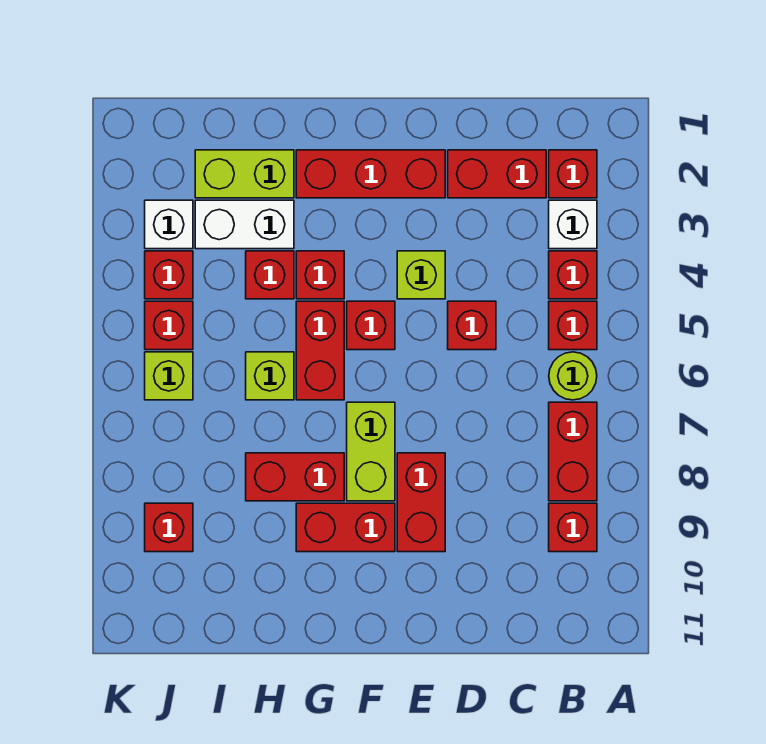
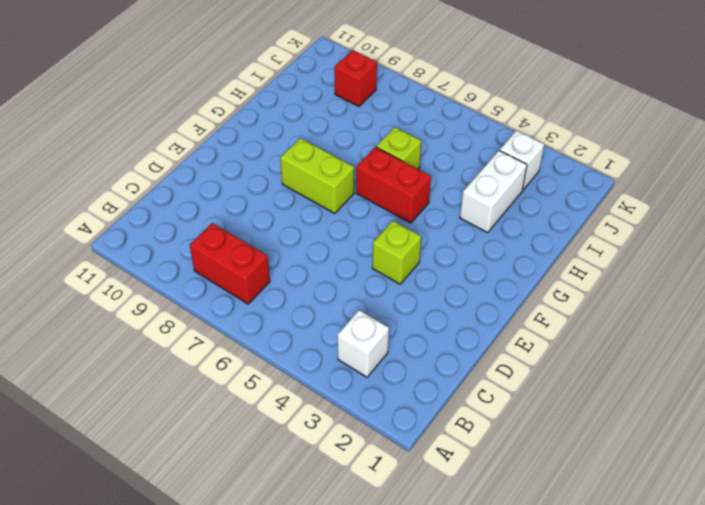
none -> red 1x1 brick [549,150,597,198]
none -> red 1x1 brick [549,251,597,299]
none -> red 1x1 brick [549,301,597,350]

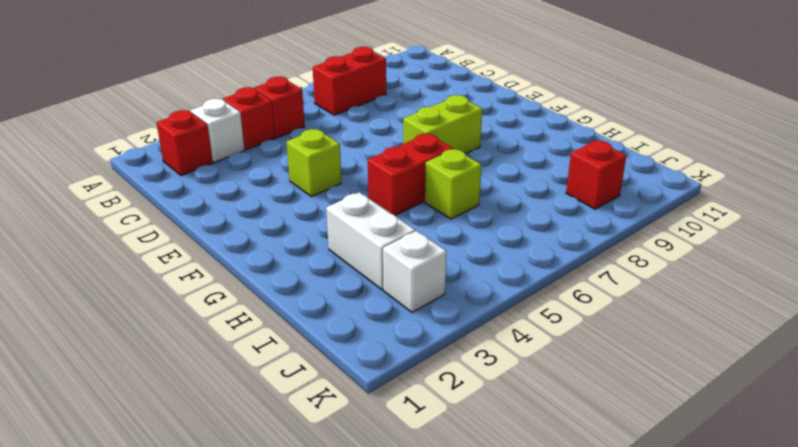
none -> lime 1x1 round brick [549,352,597,400]
none -> red 1x1 brick [549,503,597,552]
none -> red 1x2 brick [448,150,546,198]

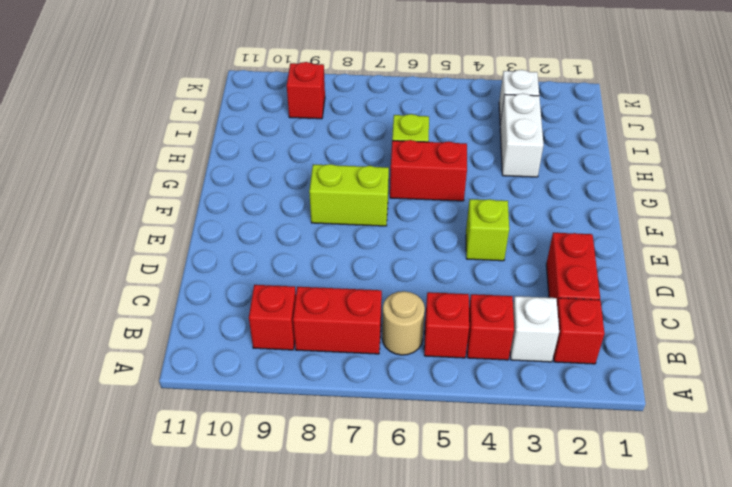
tan 1x1 round brick [382,291,425,355] -> lime 1x1 round brick [549,352,597,400]
none -> red 1x1 brick [448,301,496,350]
none -> red 1x3 brick [296,150,445,198]
none -> red 1x2 brick [397,453,445,552]

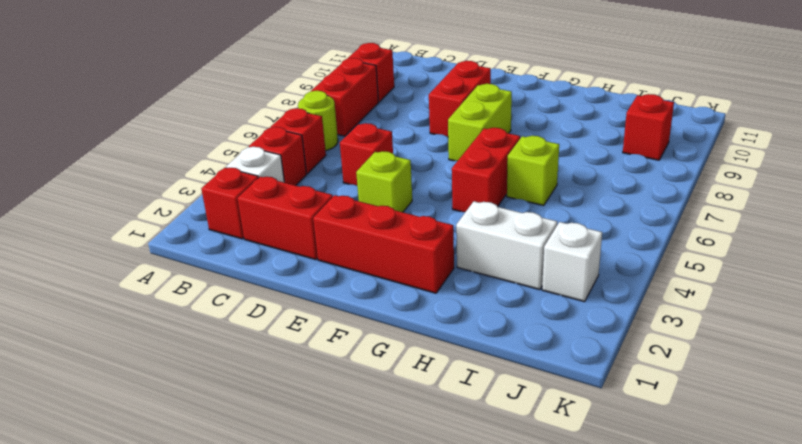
none -> red 1x1 brick [347,301,395,350]
none -> red 1x2 brick [296,503,395,552]
none -> red 1x1 brick [296,251,344,299]

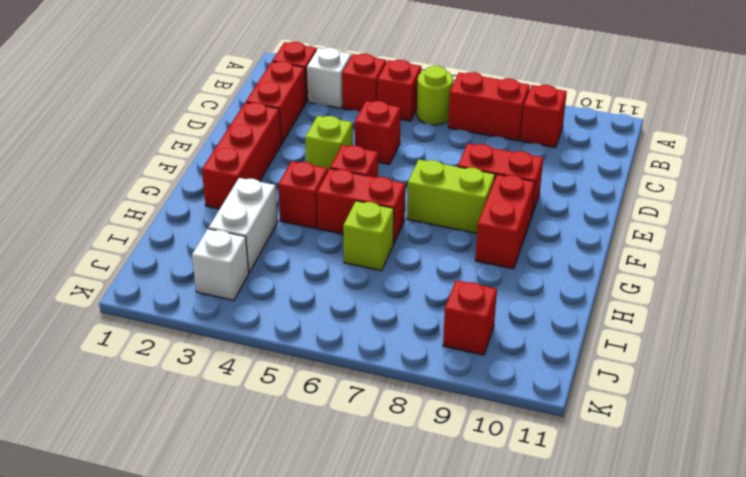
none -> red 1x2 brick [246,453,344,501]
none -> lime 1x2 brick [195,150,294,198]
none -> red 1x1 brick [246,251,294,299]

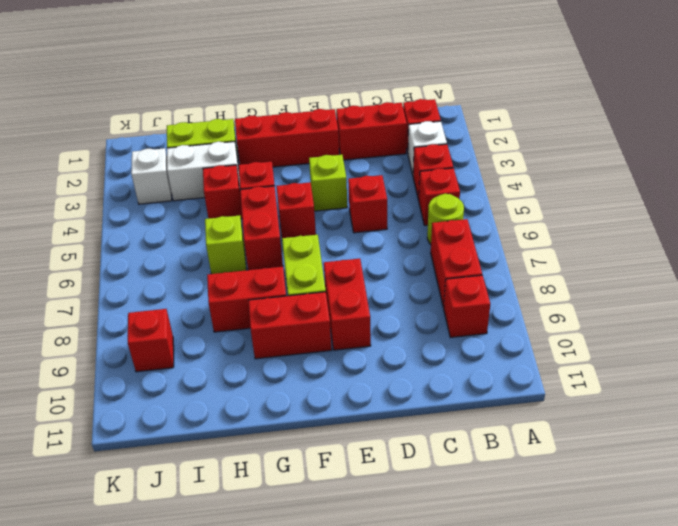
none -> red 1x1 brick [145,251,193,299]
none -> red 1x1 brick [145,301,193,350]
none -> lime 1x1 brick [145,352,193,400]

